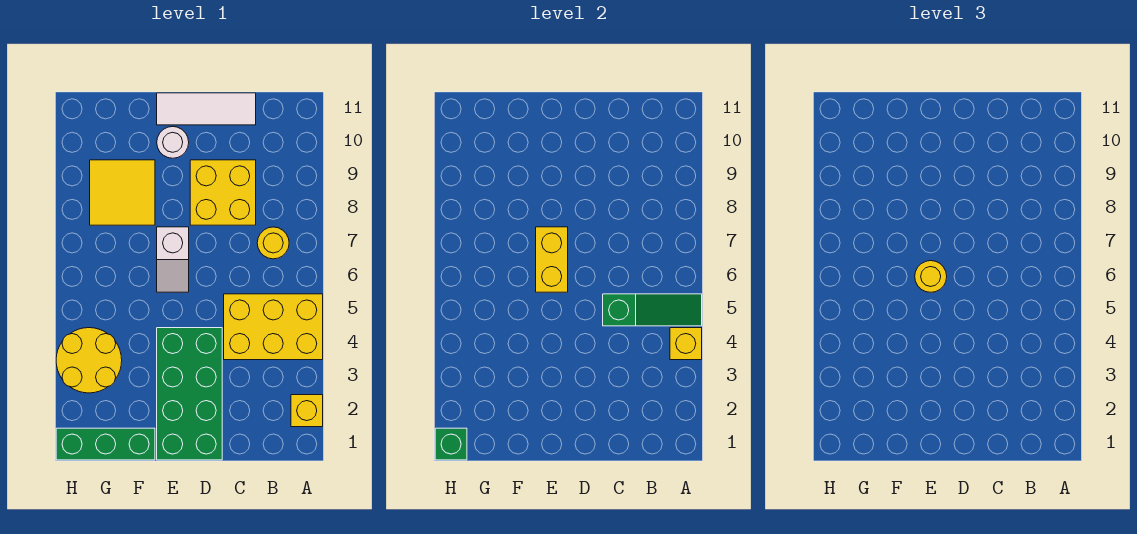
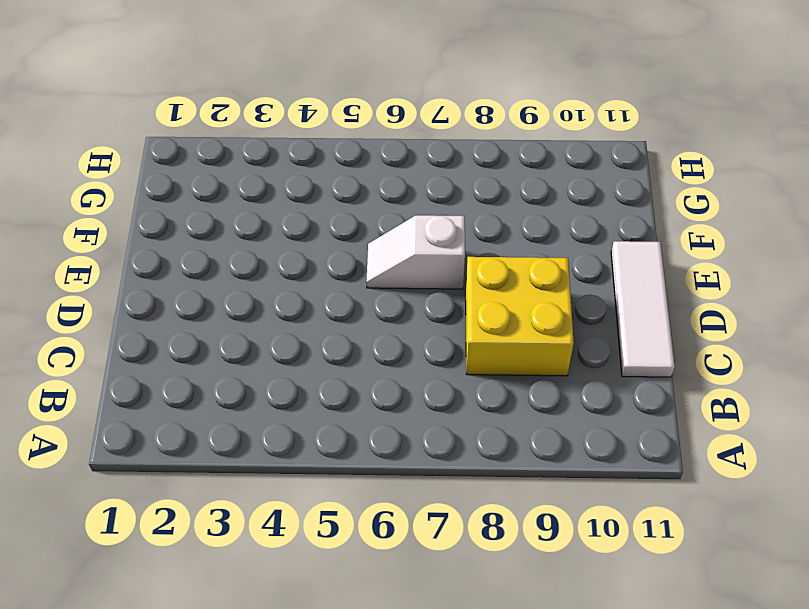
none -> yellow 1x1 brick [291,395,323,427]
none -> yellow 2x3 brick [224,294,323,360]
none -> yellow 1x1 round brick [257,227,289,259]

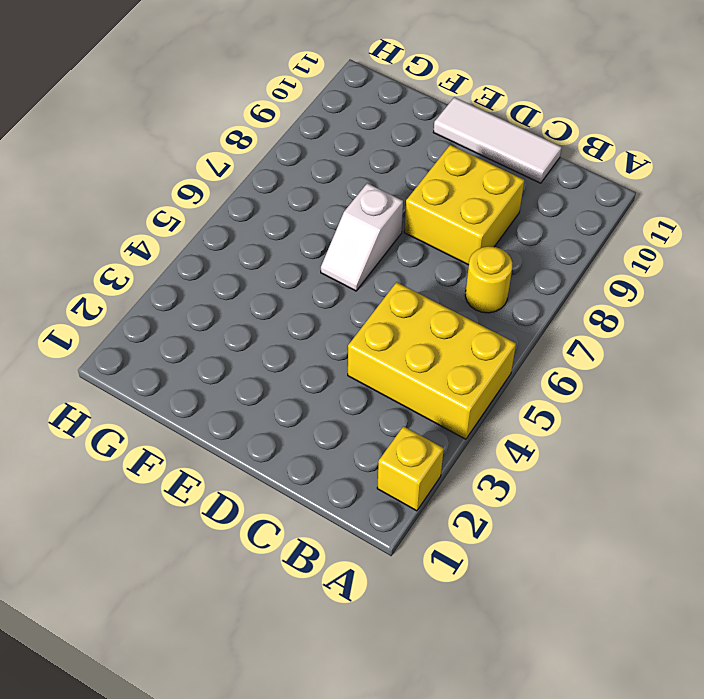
none -> green 2x4 brick [157,328,222,460]
none -> white 1x1 round brick [157,127,189,158]
none -> green 1x3 brick [56,428,155,460]

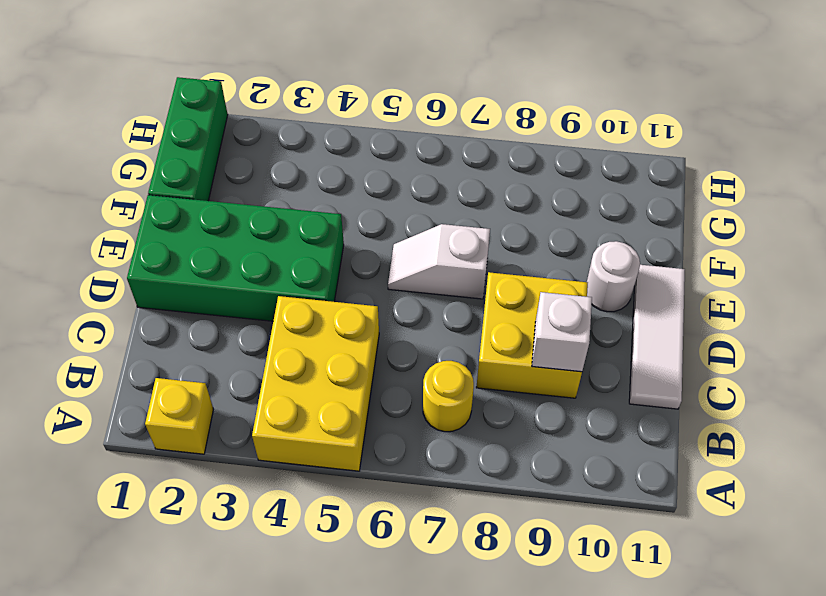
white 1x1 brick [532,292,592,372] -> none
none -> yellow 2x2 tile [90,160,155,225]
none -> yellow 2x2 round brick [56,328,122,393]
none -> yellow 1x1 brick [670,328,702,360]

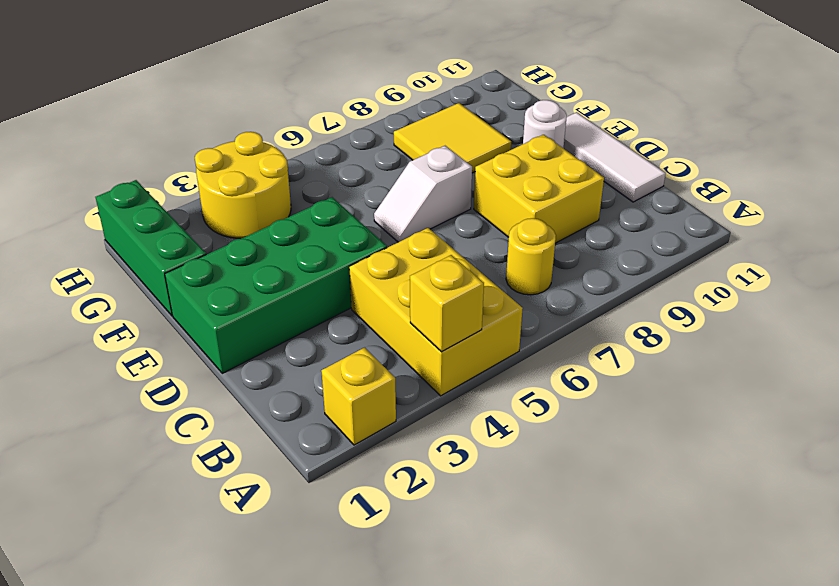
none -> green 1x3 slope [603,294,702,326]
none -> yellow 1x2 brick [536,227,568,292]
none -> green 1x1 brick [435,428,467,460]

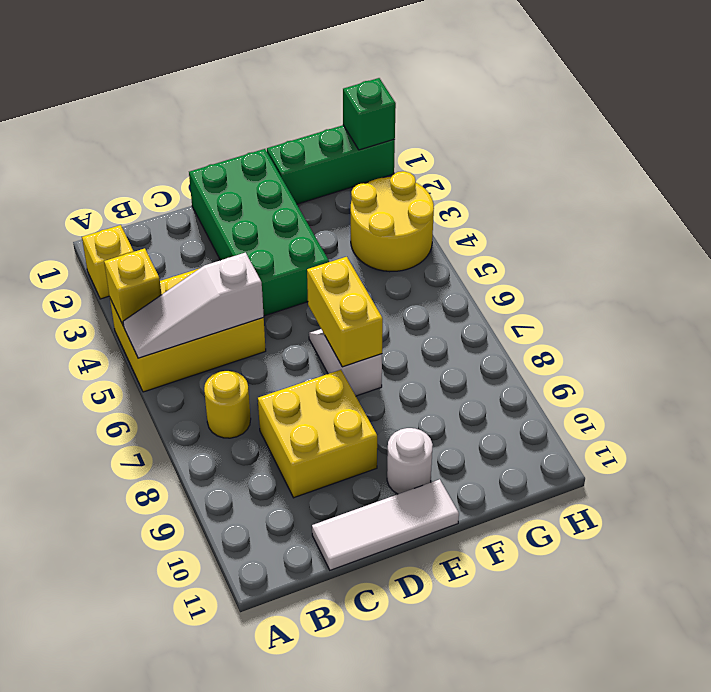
white 1x3 slope [123,253,264,358] -> green 1x3 slope [603,294,702,326]
none -> yellow 2x2 tile [90,160,155,225]
none -> yellow 1x1 round brick [915,261,947,292]

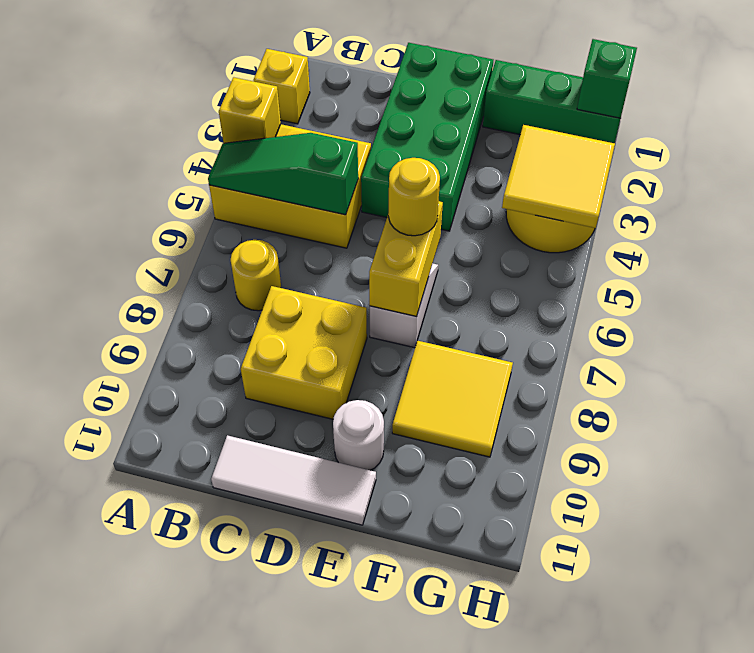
yellow 2x2 tile [502,125,615,228] -> none

